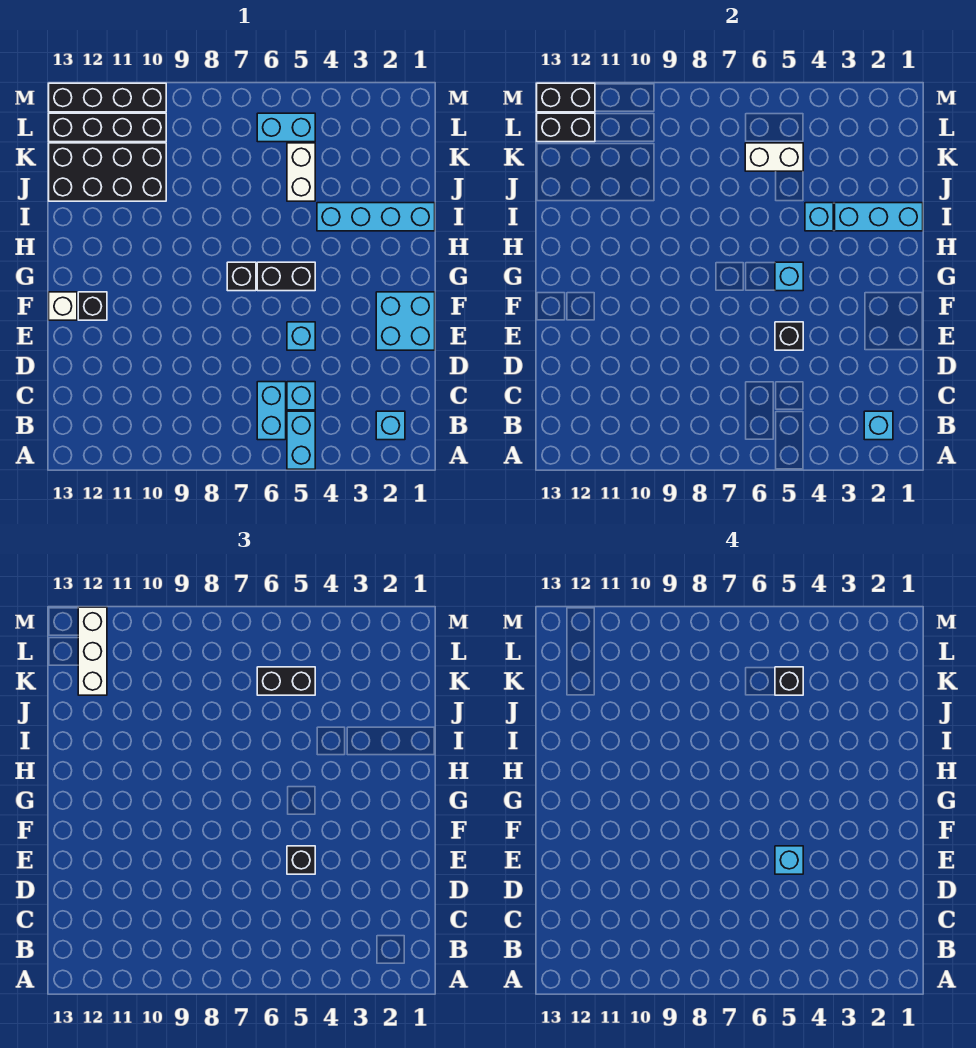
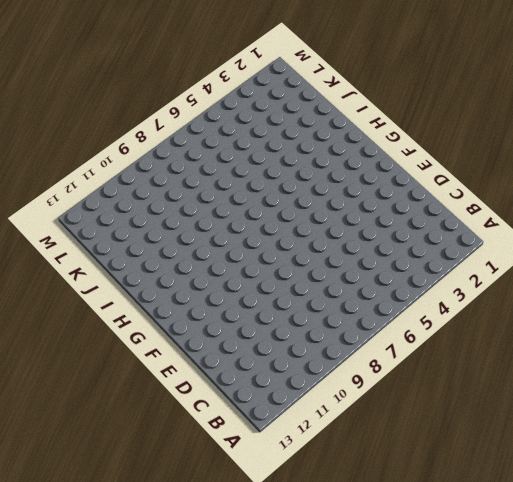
none -> cyan 1x2 brick [287,411,315,469]
none -> cyan 1x1 brick [376,411,405,440]
none -> cyan 1x2 brick [257,382,286,440]

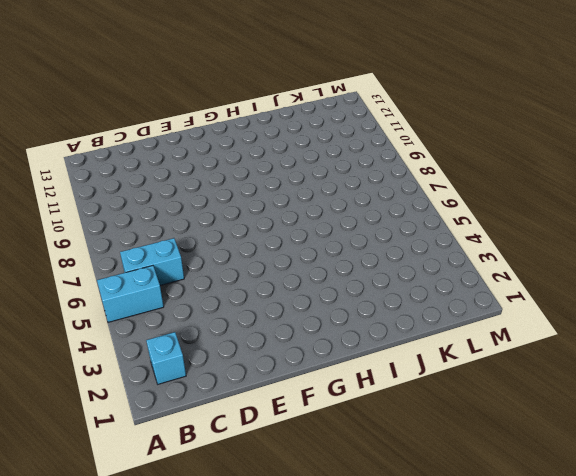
none -> cyan 1x1 brick [287,382,315,410]
none -> cyan 2x2 brick [376,292,435,350]
none -> cyan 1x1 brick [287,322,315,350]

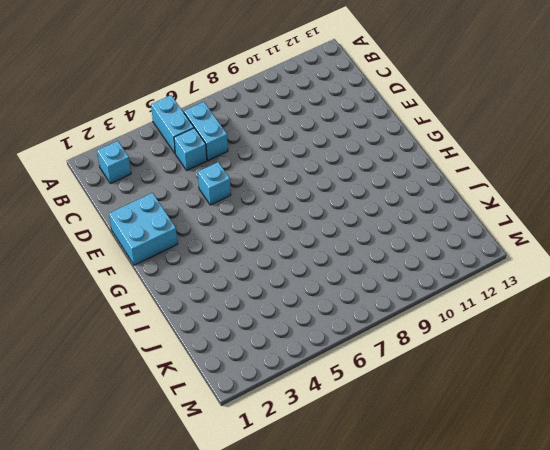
none -> black 1x1 brick [78,292,107,320]
none -> white 1x1 brick [49,292,77,320]
none -> black 1x2 brick [257,262,315,291]

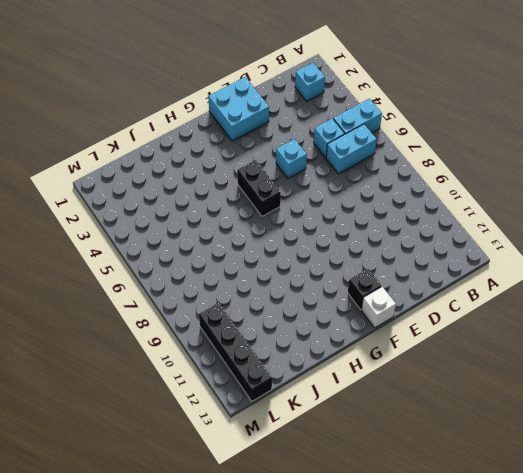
none -> black 1x1 brick [227,262,256,291]
none -> cyan 1x4 brick [317,203,435,231]
none -> white 1x2 brick [287,143,315,201]

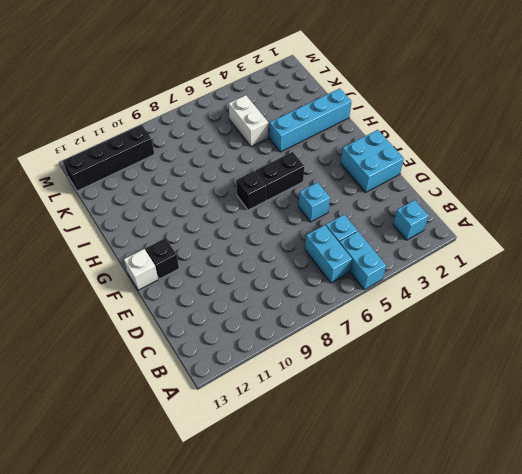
none -> black 2x4 brick [49,143,166,201]
none -> cyan 1x2 brick [257,113,315,142]
none -> black 1x4 brick [49,83,166,112]

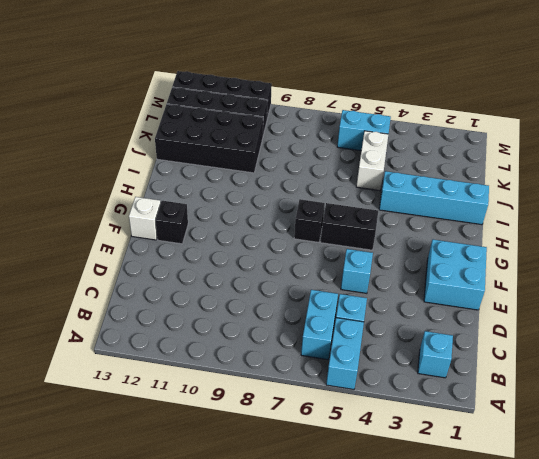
none -> cyan 1x1 brick [864,411,893,440]
none -> black 1x1 brick [775,322,803,350]
none -> cyan 1x1 brick [775,262,803,291]

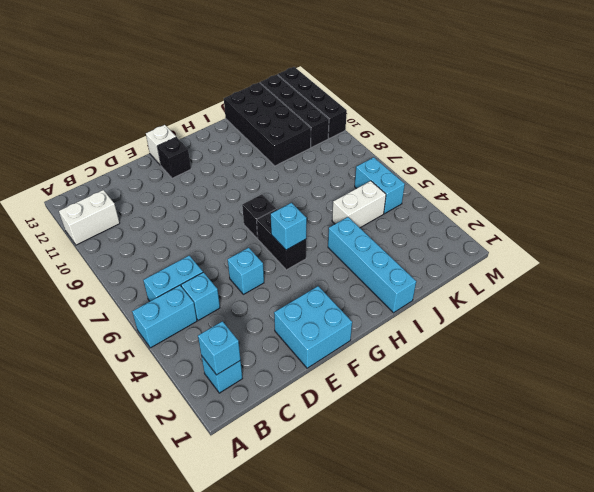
white 1x2 brick [59,190,120,245] -> white 1x2 brick turned to [745,143,803,171]
none -> black 1x1 brick [775,322,803,350]
none -> cyan 1x3 brick [835,203,923,231]
none -> cyan 1x1 brick [805,203,833,231]

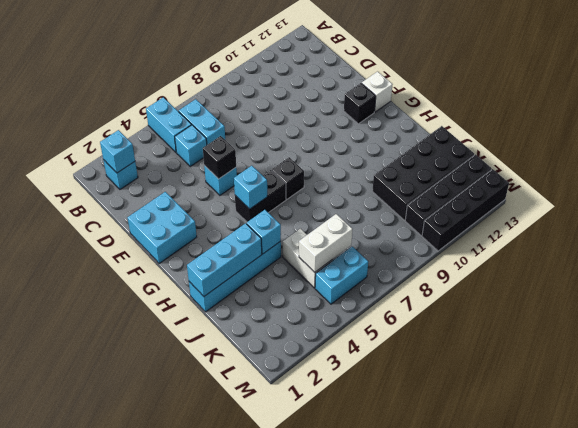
none -> black 1x2 brick [537,113,595,142]
none -> black 1x2 brick [537,83,595,112]
none -> black 1x1 brick [287,846,315,874]

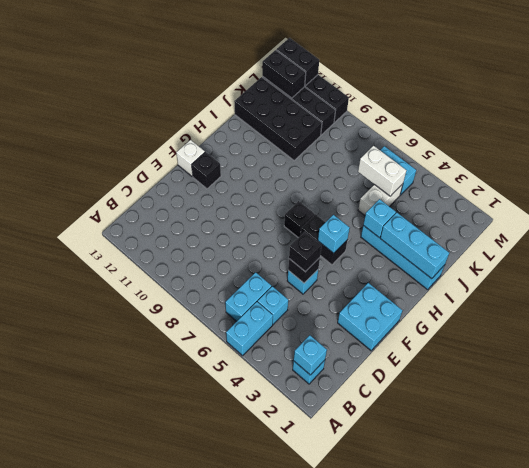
none -> black 1x2 brick [257,667,315,695]
none -> white 1x3 brick [78,607,107,695]
none -> cyan 1x1 brick [775,846,803,874]

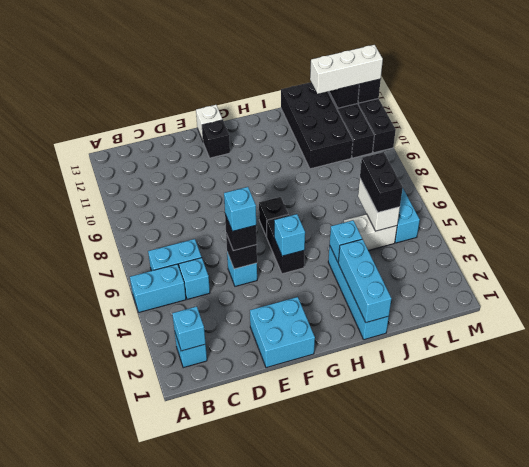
none -> black 1x1 brick [775,667,803,695]

